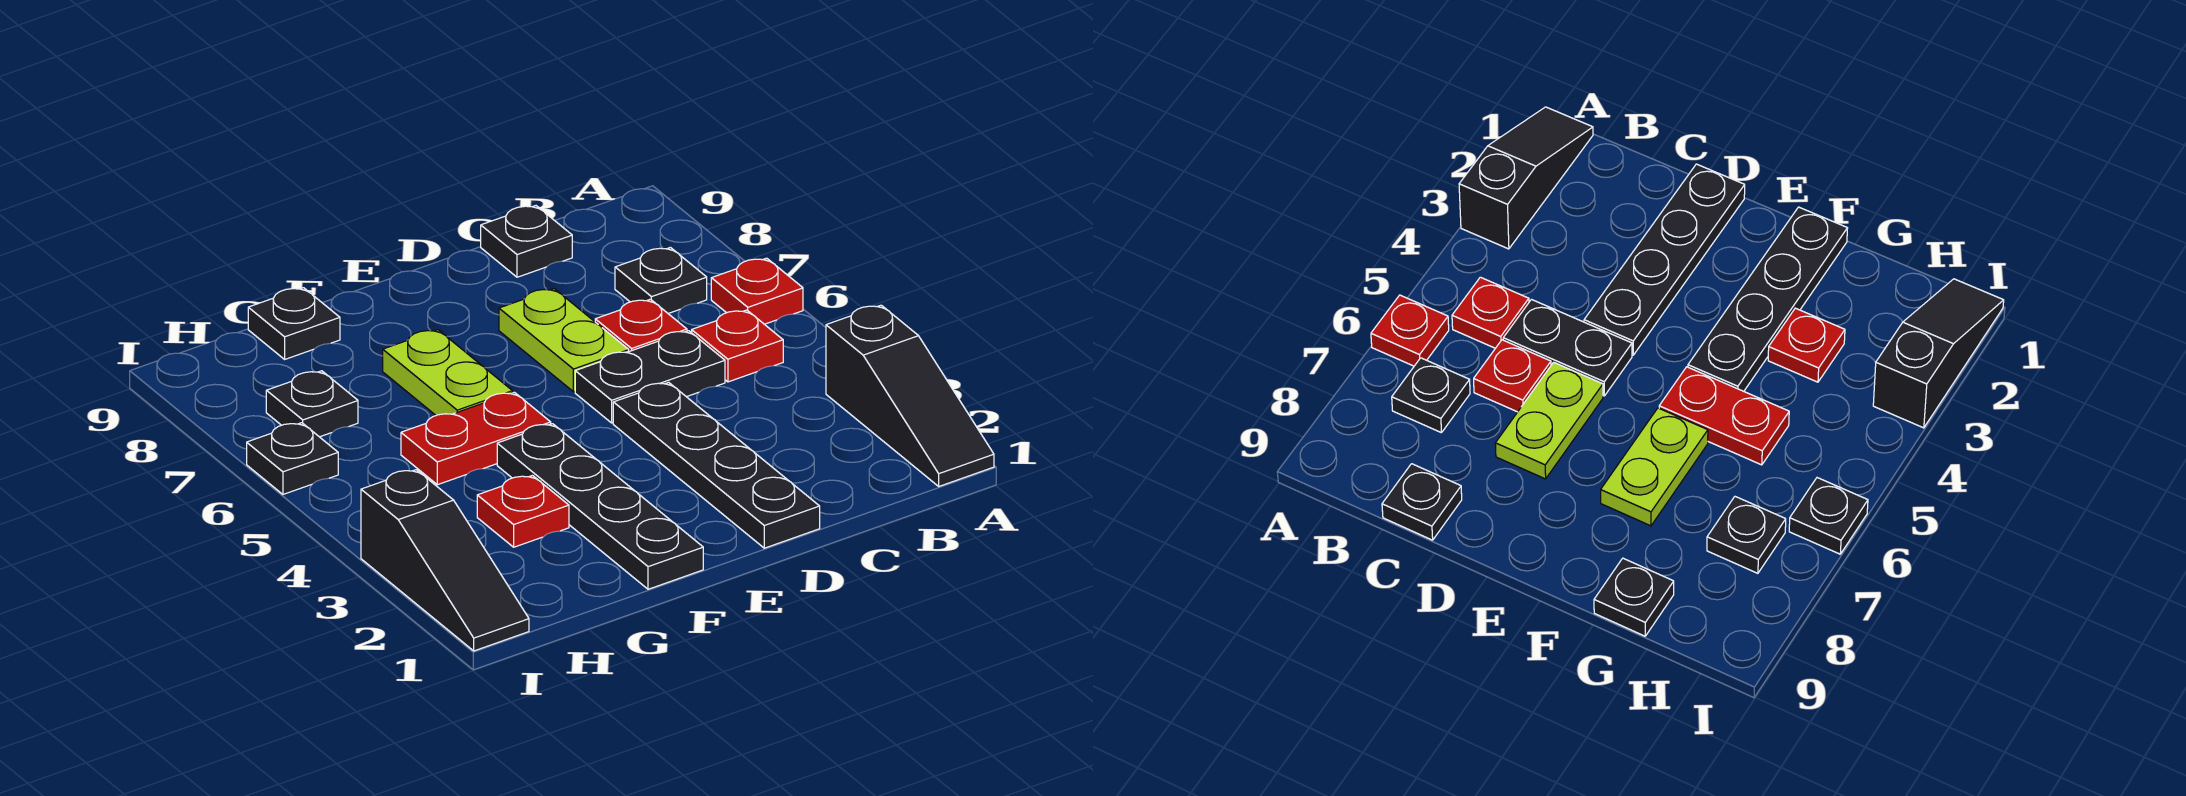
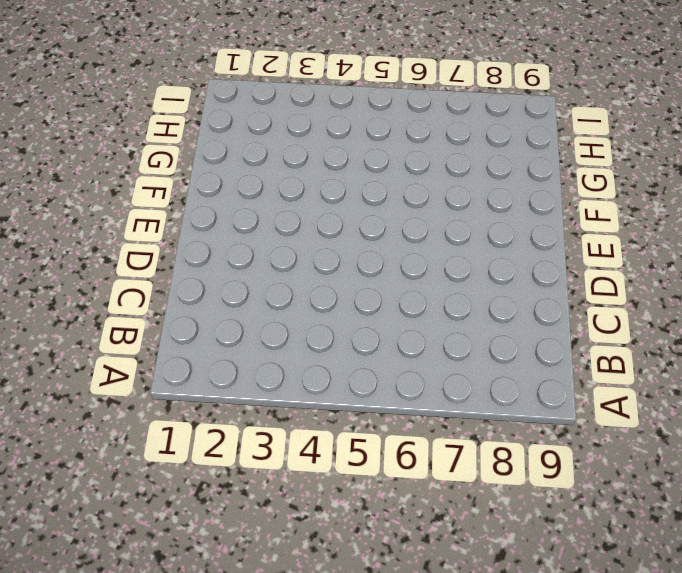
none -> black 1x3 slope [826,305,994,486]
none -> red 1x1 plate [711,258,803,324]
none -> red 1x1 plate [692,310,783,382]

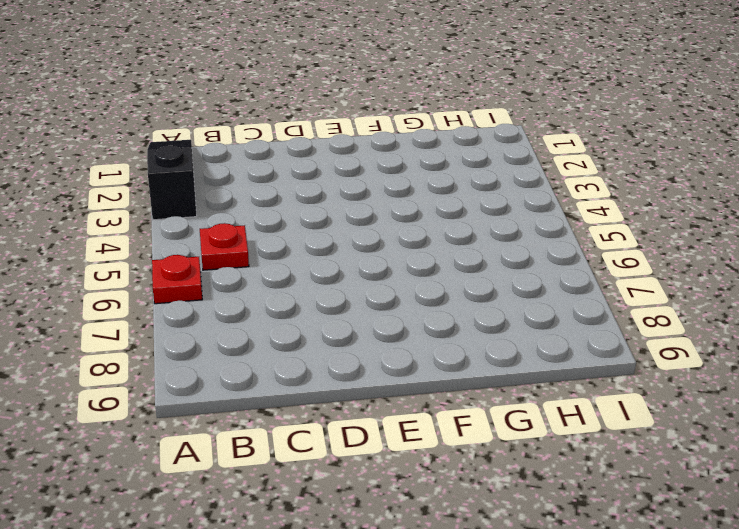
none -> black 1x1 plate [615,247,707,313]
none -> black 1x2 plate [575,331,725,423]
none -> red 1x1 plate [595,299,687,351]

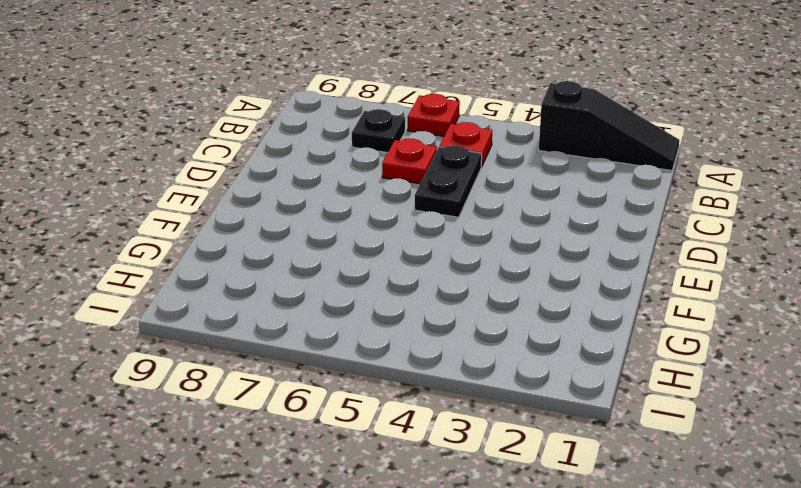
none -> black 1x1 plate [481,206,572,277]
none -> black 1x4 plate [613,382,820,548]
none -> lime 1x2 plate [499,289,629,392]

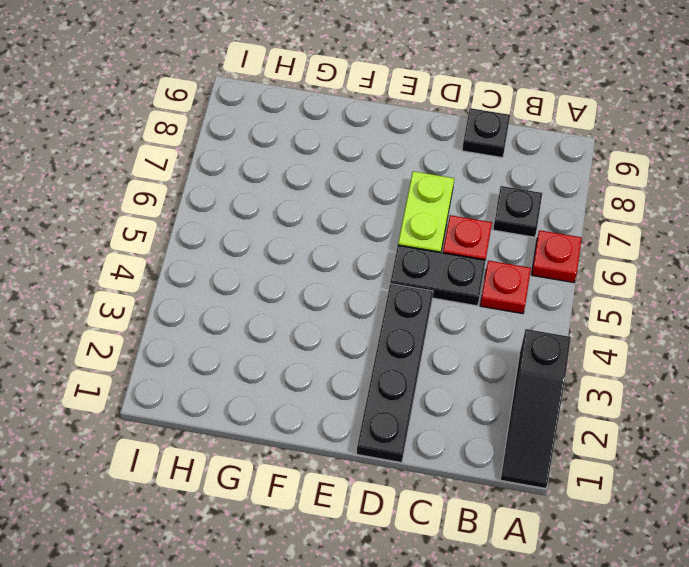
none -> black 1x4 plate [497,424,703,589]
none -> red 1x2 plate [401,392,551,485]
none -> lime 1x2 plate [383,330,513,415]

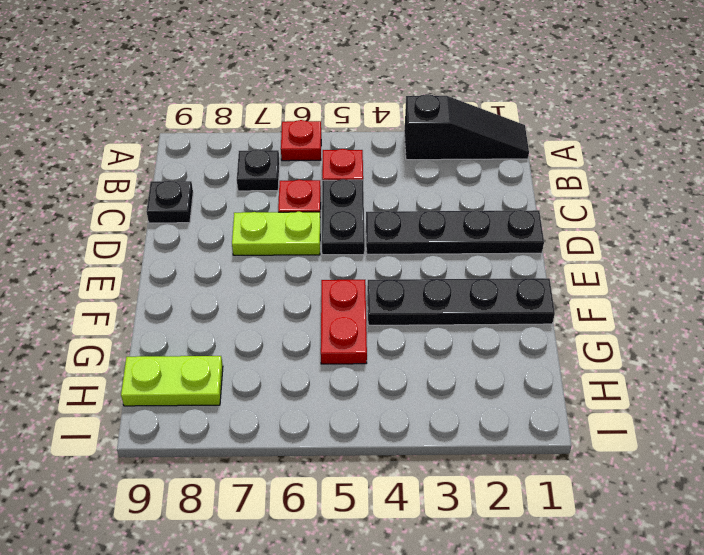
lime 1x2 plate [121,356,223,406] -> lime 1x2 plate moved to [383,330,513,415]
none -> red 1x1 plate [477,475,569,547]
none -> black 1x1 plate [248,288,340,359]
none -> black 1x1 plate [266,371,358,437]

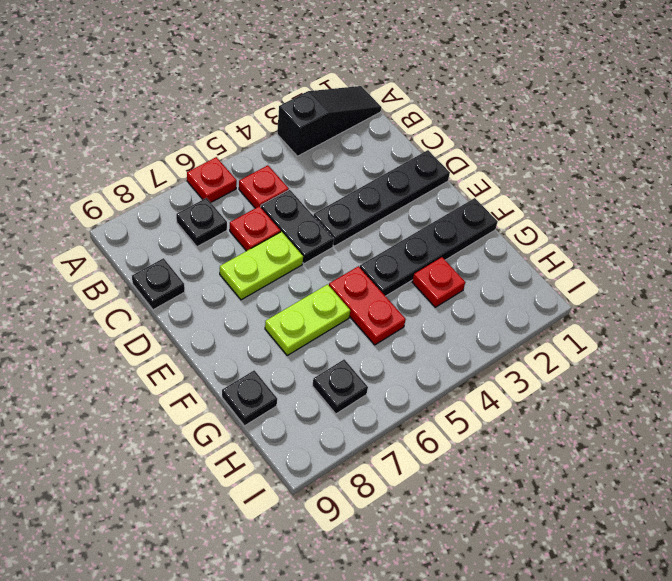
none -> black 1x3 slope [361,470,529,651]
none -> black 1x1 plate [247,423,338,494]

